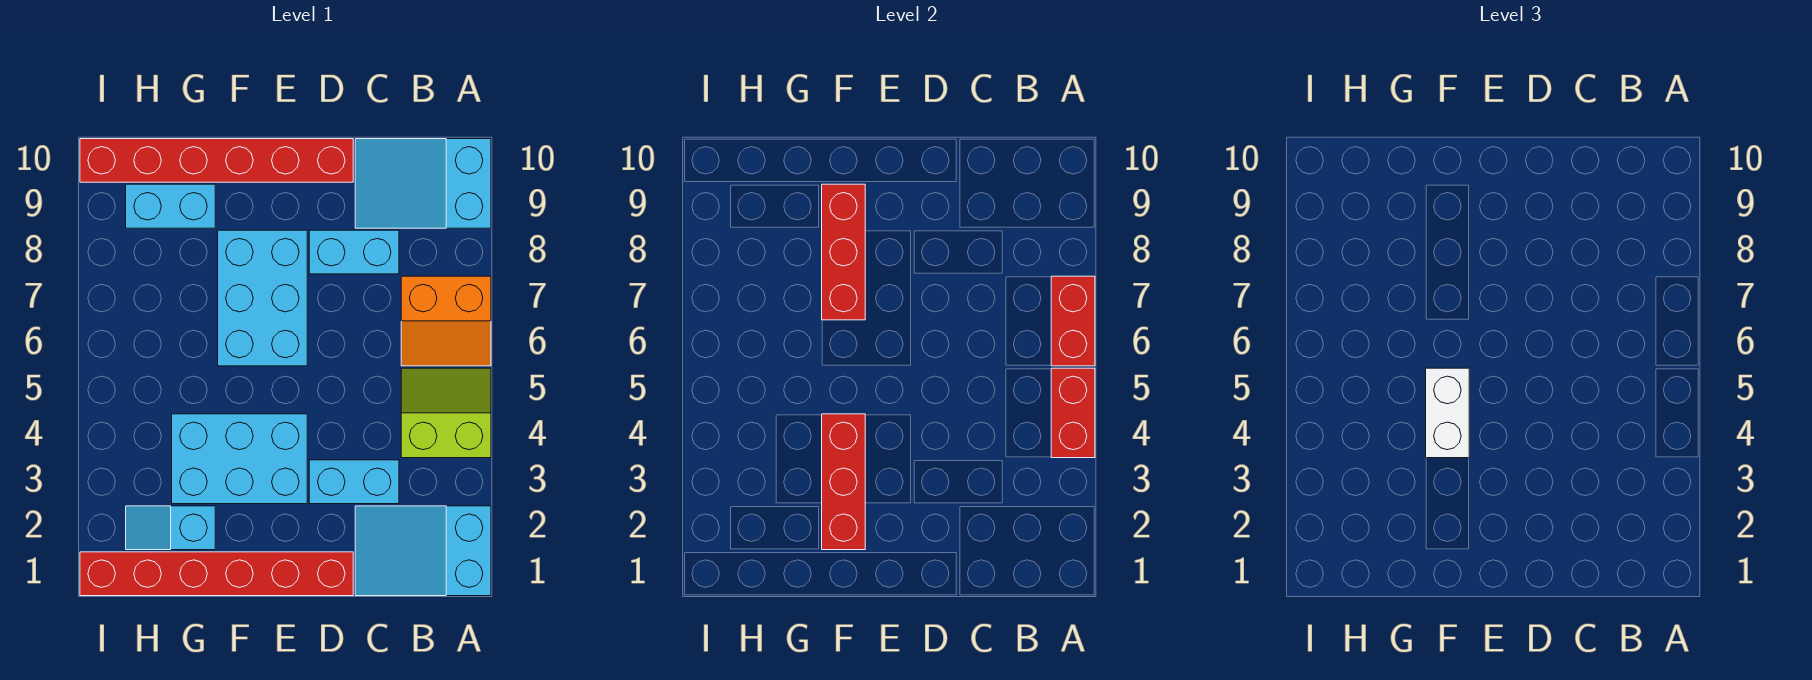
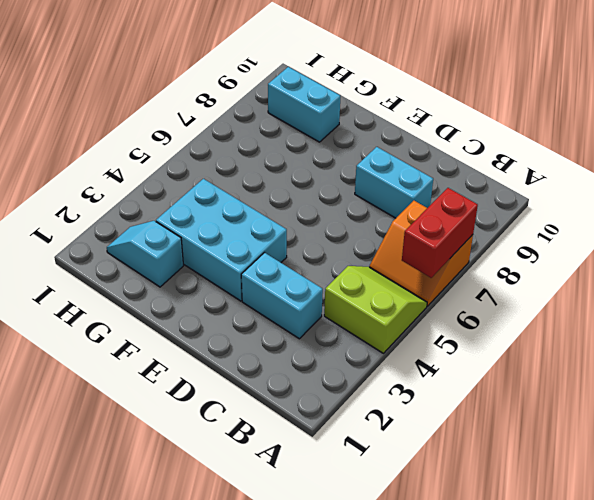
none -> cyan 2x3 slope [355,506,491,596]
none -> cyan 2x3 slope [355,139,491,228]
none -> red 1x6 brick [80,552,353,596]

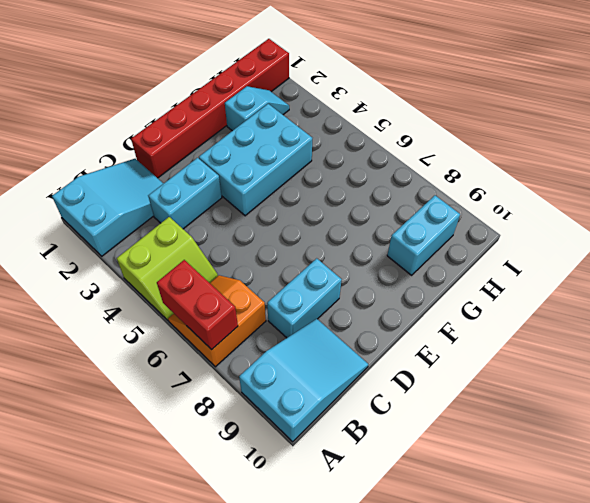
none -> red 1x6 brick [80,139,353,182]
none -> cyan 2x3 brick [218,230,307,366]
none -> red 1x2 brick [1051,368,1095,458]

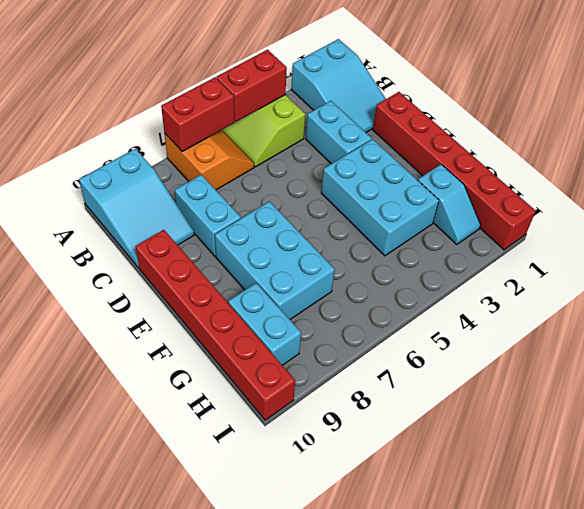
cyan 2x3 brick [215,201,335,319] -> cyan 2x3 brick turned to [218,230,307,366]
none -> red 1x3 brick [822,414,865,550]
none -> red 1x3 brick [822,184,865,320]
none -> white 1x2 brick [1426,368,1469,458]

